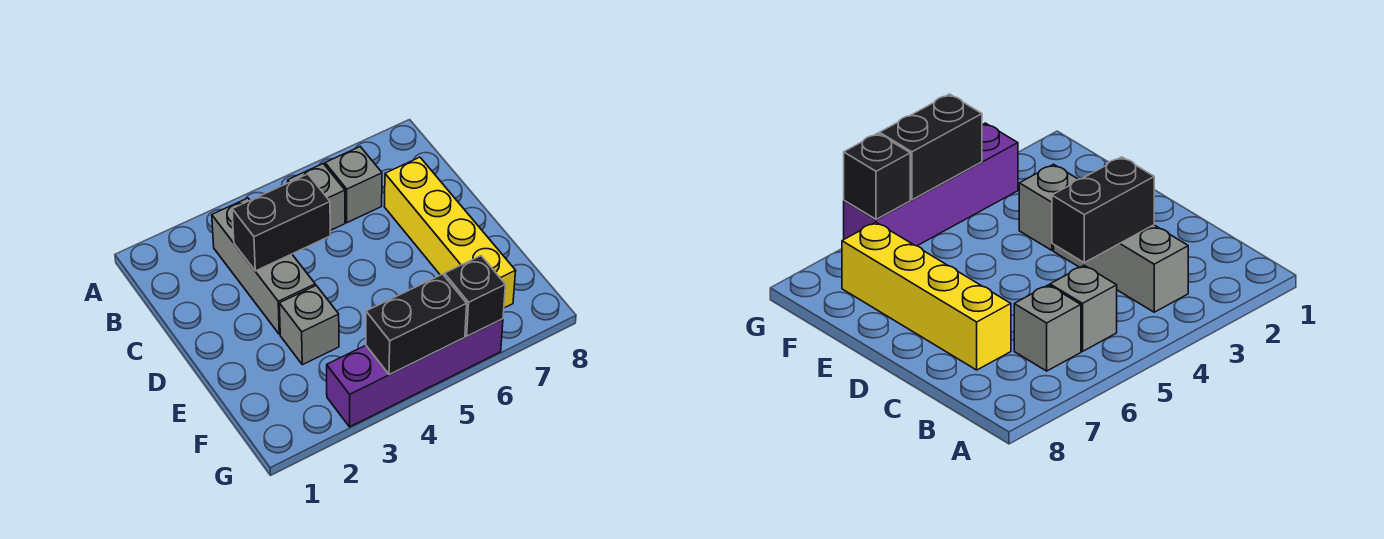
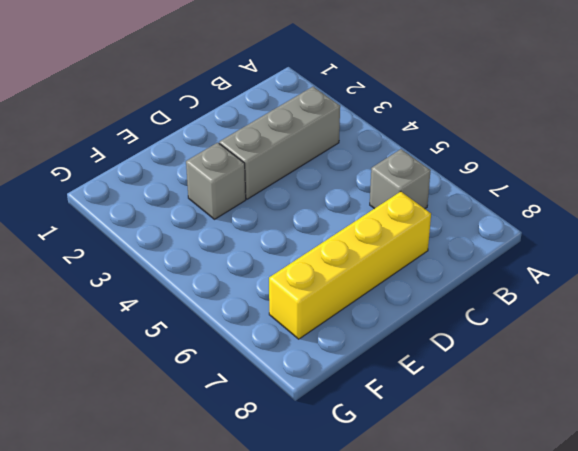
none -> grey 1x1 brick [288,164,345,231]
none -> purple 1x4 brick [327,319,503,427]

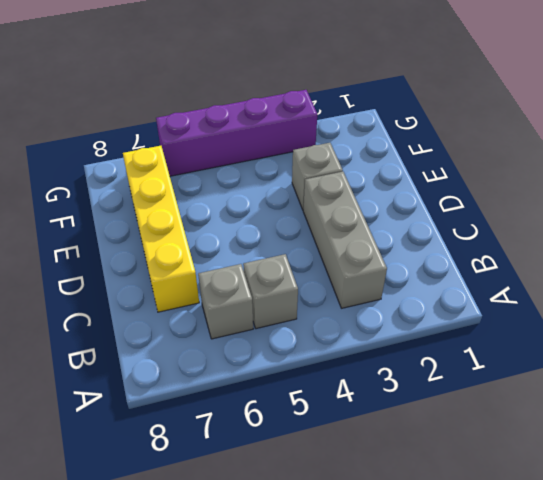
none -> black 1x2 brick [232,174,330,271]
none -> black 1x2 brick [366,274,467,375]

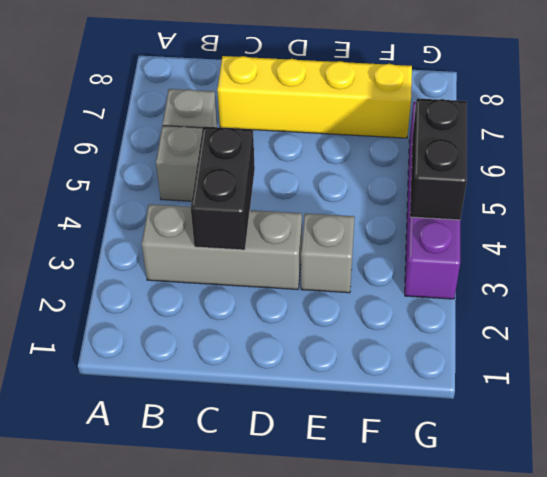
none -> black 1x1 brick [444,256,505,336]

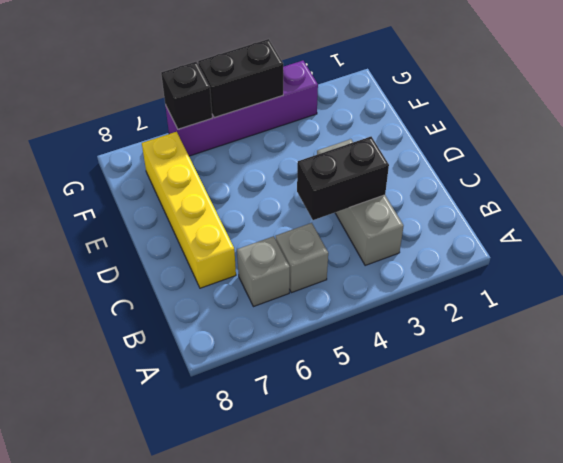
none -> grey 1x1 brick [279,286,339,365]

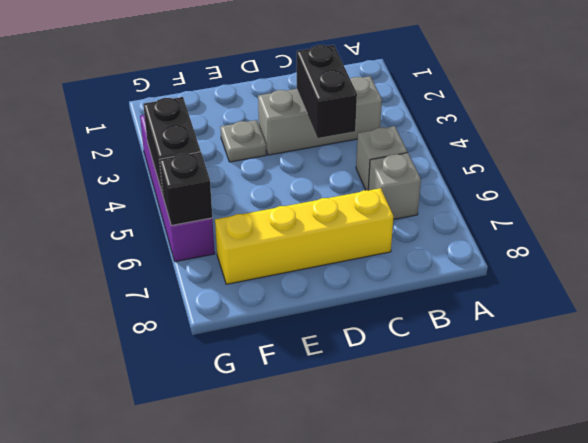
grey 1x1 plate [220,120,266,162] -> grey 1x1 brick [279,286,339,365]

